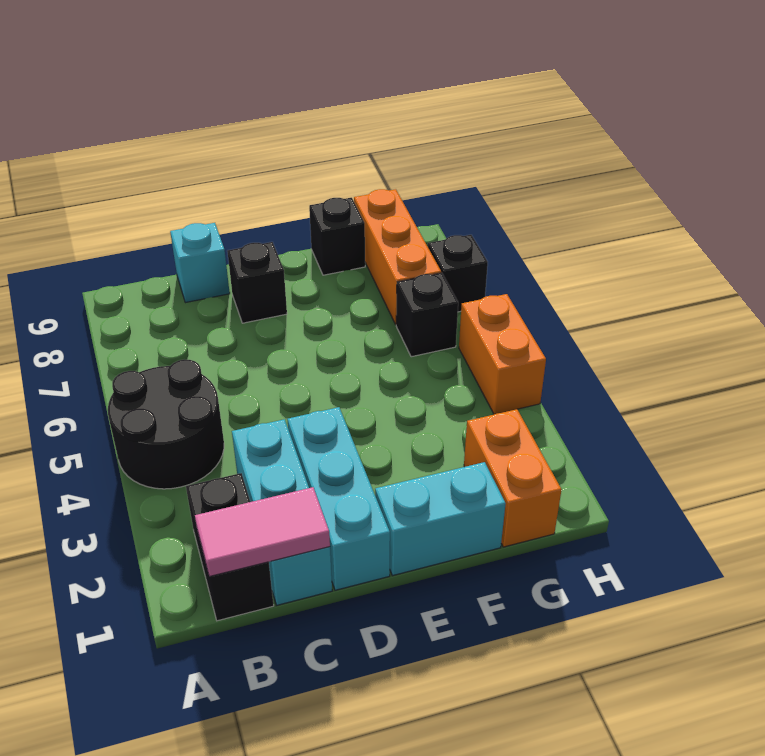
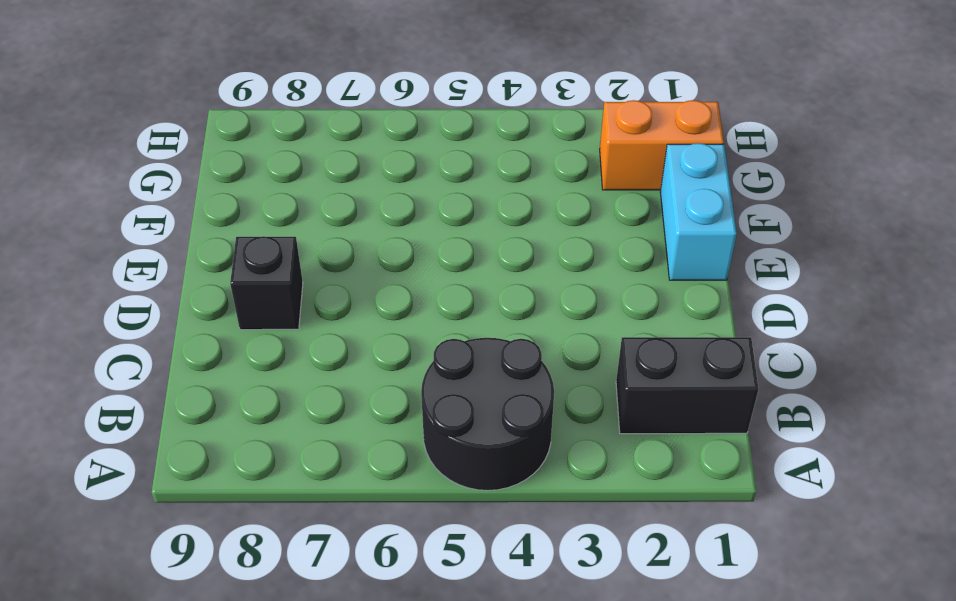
none -> cyan 1x3 brick [232,419,332,605]
none -> cyan 1x1 brick [170,223,230,303]
none -> cyan 1x3 brick [287,407,390,590]

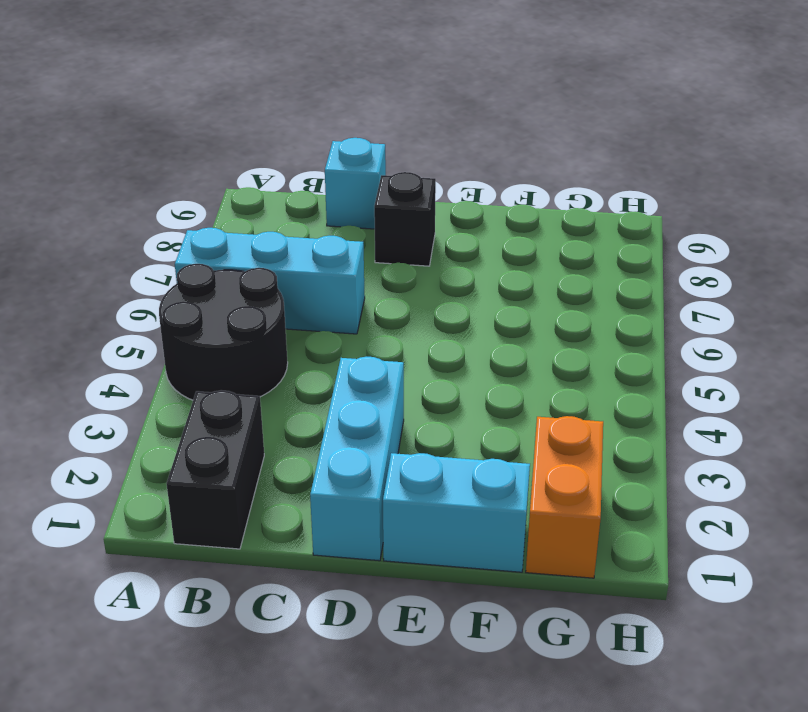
cyan 1x3 brick [175,228,365,334] -> cyan 1x3 brick turned to [232,419,332,605]
none -> black 1x1 brick [309,198,365,275]
none -> black 1x1 brick [396,273,458,357]
none -> orange 1x3 brick [354,189,441,324]

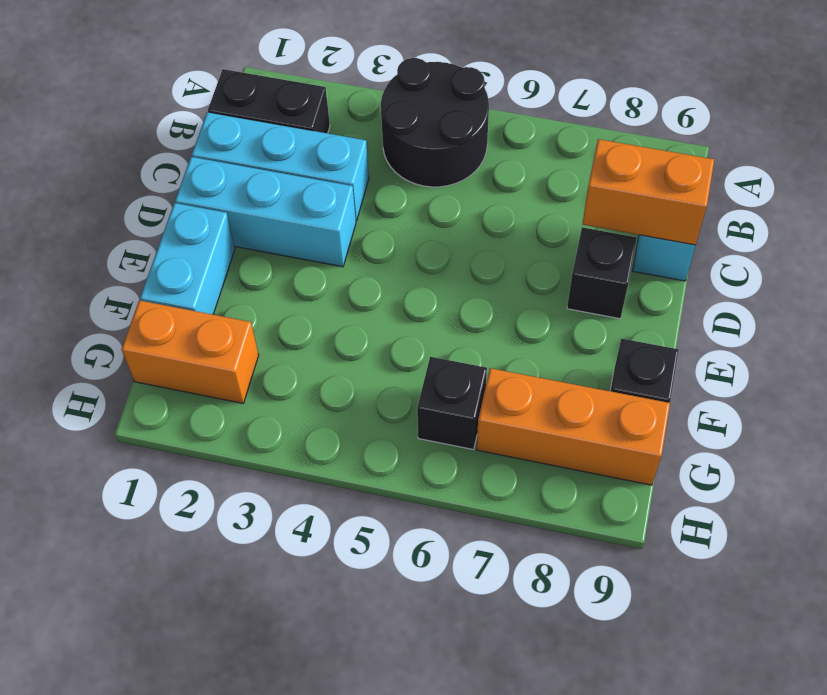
orange 1x2 brick [582,139,714,245] -> orange 1x2 brick moved to [459,294,546,414]
none -> black 1x1 brick [428,235,488,312]
none -> pink 1x2 tile [195,487,330,577]

